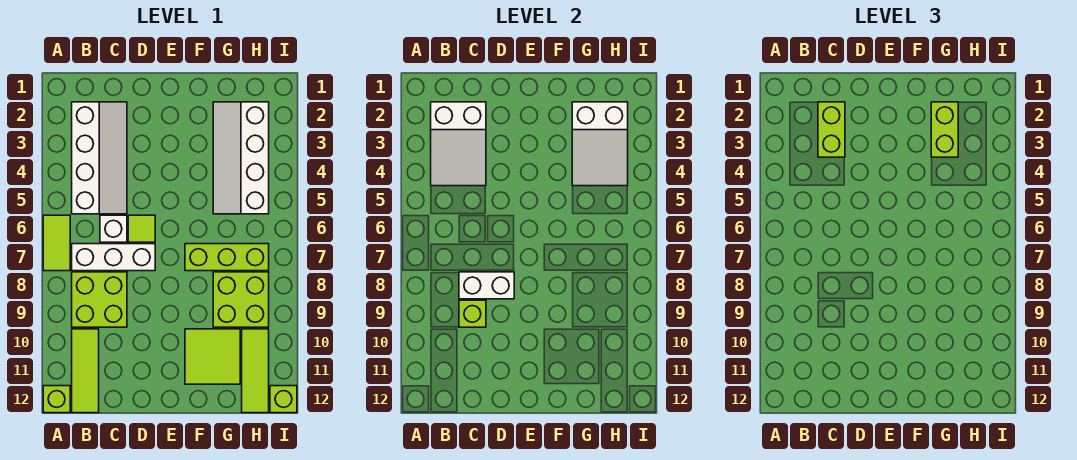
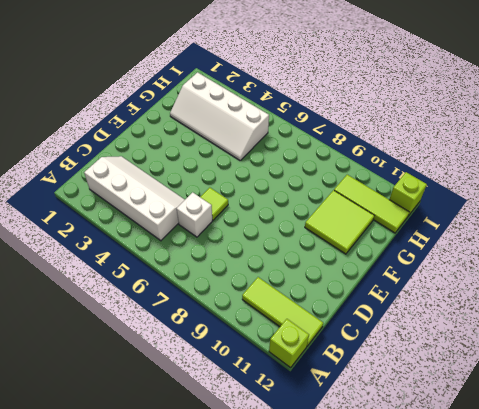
none -> lime 1x2 tile [43,215,70,271]
none -> white 1x3 brick [72,244,155,271]
none -> lime 2x2 brick [72,272,127,327]

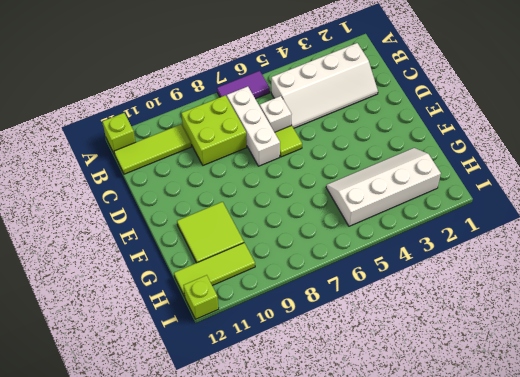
purple 1x2 tile [217,71,270,99] -> lime 1x2 tile [43,215,70,271]
none -> lime 1x3 brick [185,244,269,271]
none -> lime 2x2 brick [213,272,269,327]
none -> white 2x3 slope [431,102,486,186]

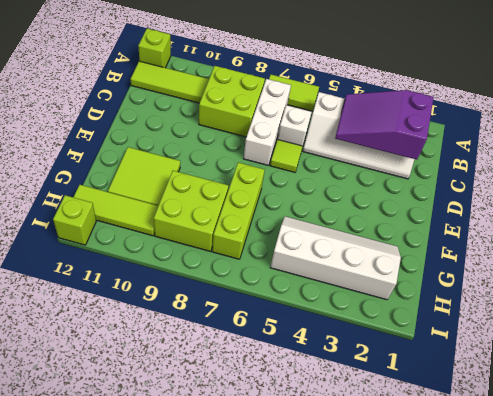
purple 2x3 slope [335,90,434,160] -> white 2x3 slope [431,102,486,186]
none -> white 1x2 brick [459,272,514,299]
none -> lime 1x1 brick [459,300,486,327]
none -> white 2x3 slope [572,102,628,186]

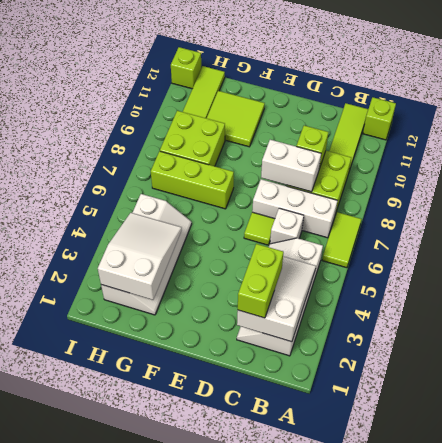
none -> lime 1x2 brick [931,102,958,157]

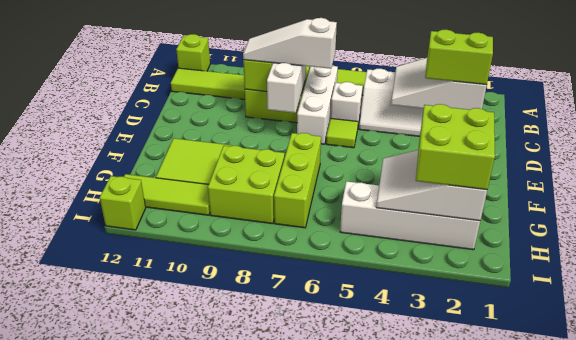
white 1x3 slope [243,18,337,69] -> none
lime 2x2 brick [416,104,495,190] -> lime 1x2 brick [931,102,958,157]

